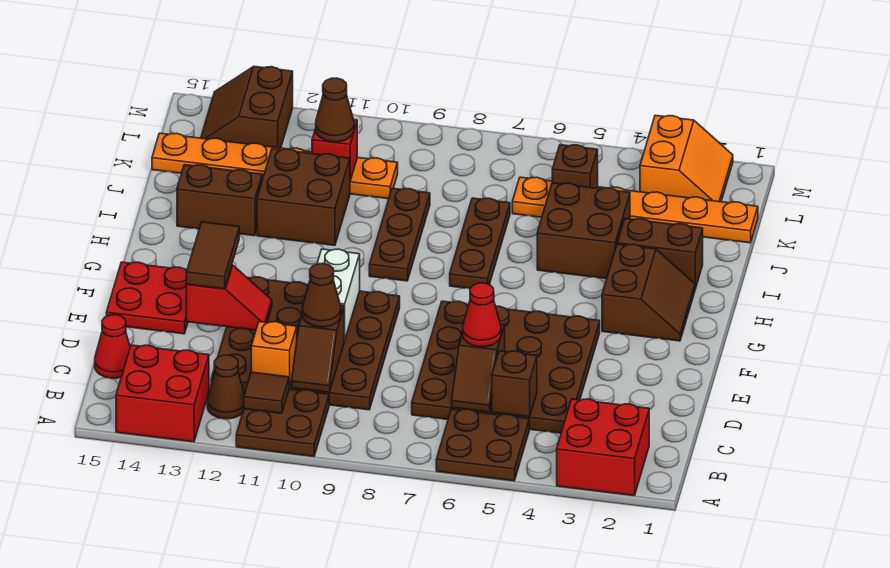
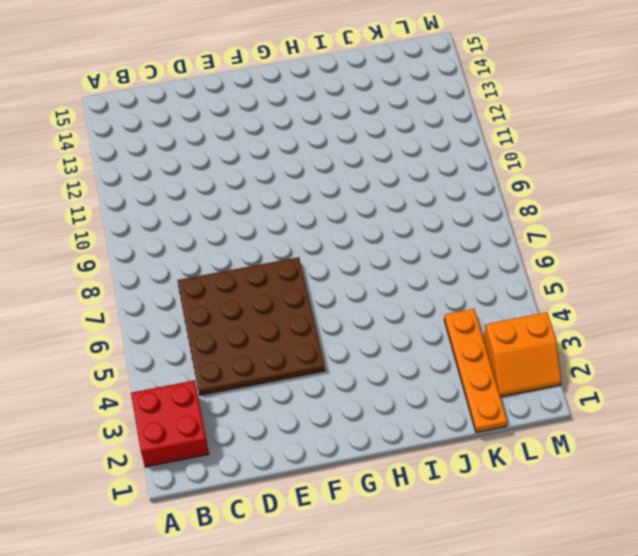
orange 1x4 plate [444,309,507,433] -> orange 1x6 plate [512,177,758,243]
none -> brown 2x2 plate [436,409,529,481]
none -> brown 2x2 plate [236,389,329,456]
none -> red 2x2 brick [116,345,209,442]
none -> brown 1x1 cone [207,355,244,419]

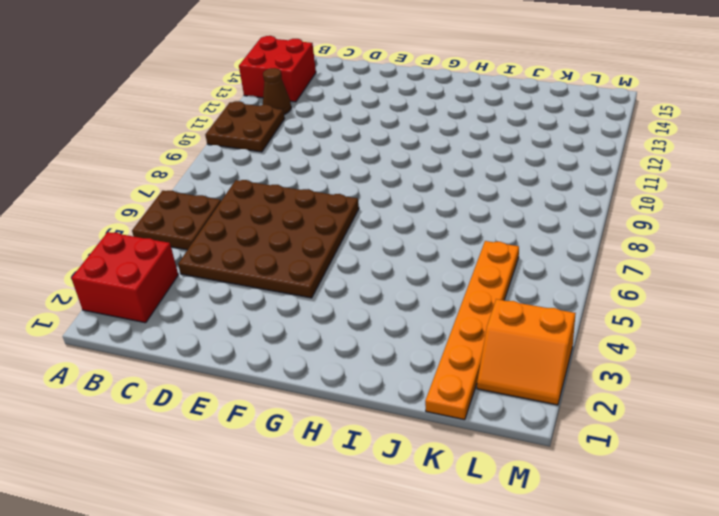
none -> brown 4x4 plate [211,277,400,410]
none -> red 1x1 cone [95,315,130,378]
none -> red 2x2 plate [106,262,188,334]
none -> brown 2x2 slope [602,244,695,341]

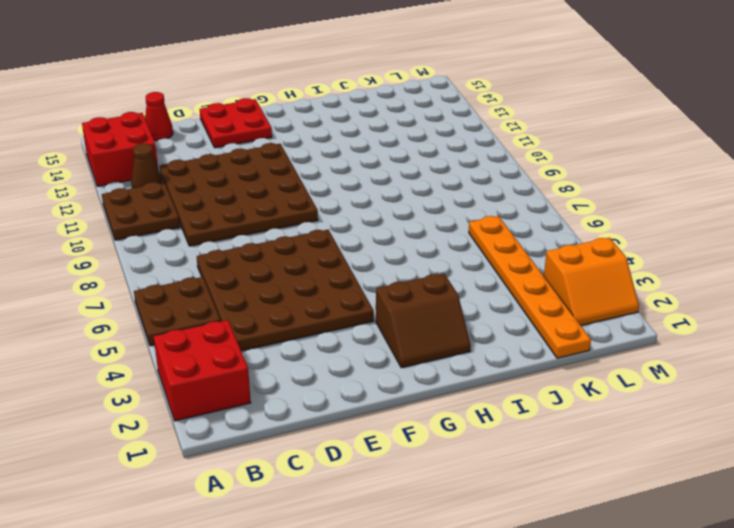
none -> brown 1x3 plate [450,198,510,289]
none -> brown 1x3 plate [369,188,430,281]
none -> brown 1x2 brick [617,219,703,289]
none -> brown 2x2 brick [537,183,630,279]

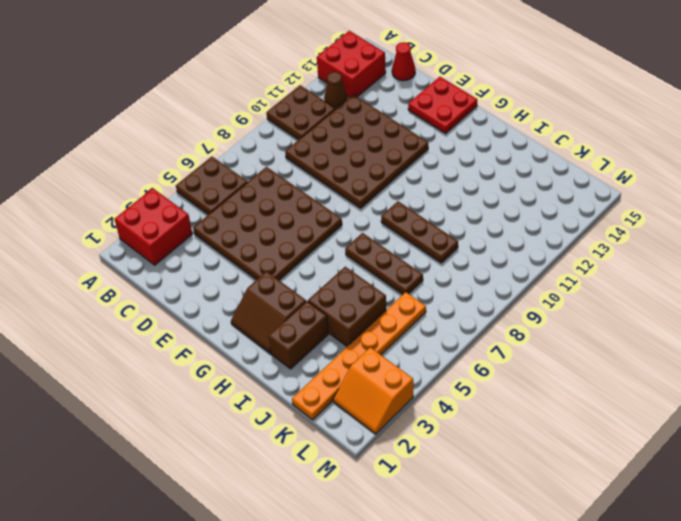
none -> brown 2x2 brick [257,149,350,245]
none -> brown 1x2 brick [177,165,262,236]
none -> orange 1x6 plate [152,133,398,199]
none -> brown 2x2 slope [201,66,293,148]

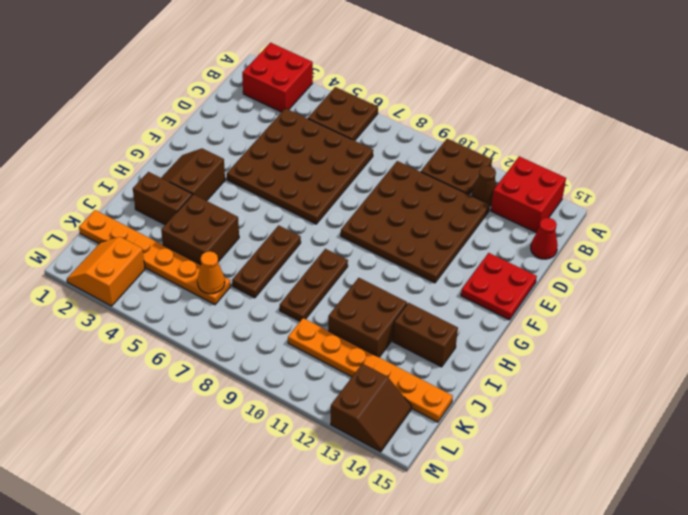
orange 1x1 cone [197,251,225,294] -> none
none -> brown 1x1 tile [244,372,289,413]
none -> brown 1x1 brick [492,351,537,417]
none -> brown 1x2 slope [452,324,505,412]
none -> brown 1x2 slope [291,305,344,392]

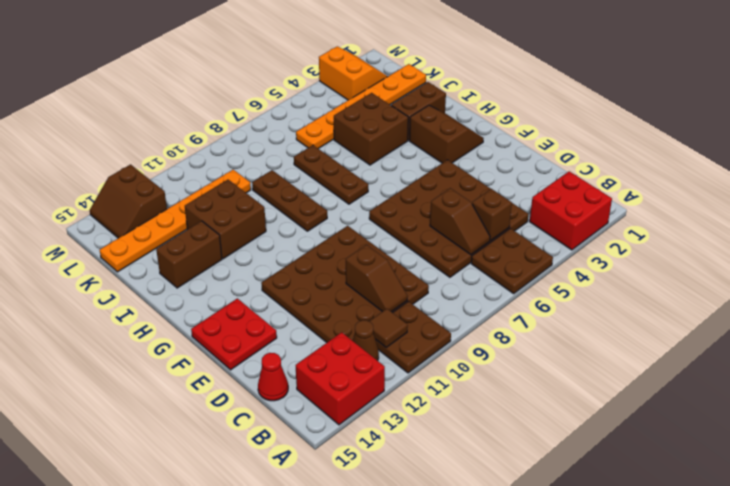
none -> orange 1x1 brick [251,322,297,387]
none -> white 1x2 brick [317,249,360,341]
none -> red 1x2 slope [186,265,272,330]
none -> brown 1x1 brick [552,145,598,188]

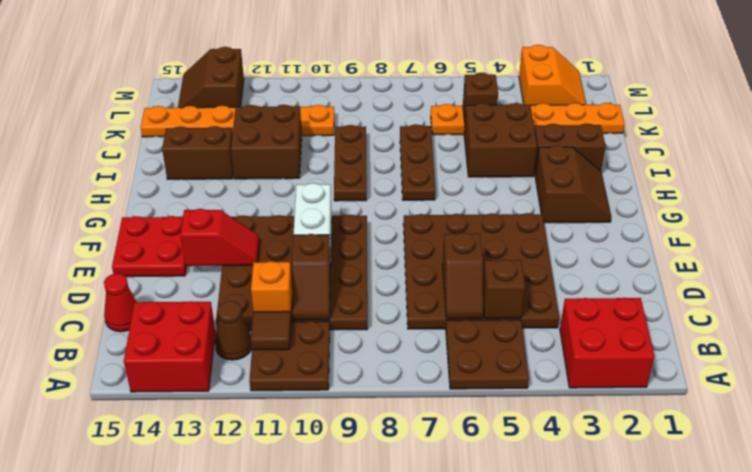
none -> red 1x1 brick [312,120,357,180]
none -> red 1x1 cone [463,283,501,347]
none -> brown 1x1 cone [302,263,341,327]
none -> brown 1x2 tile [186,222,239,289]

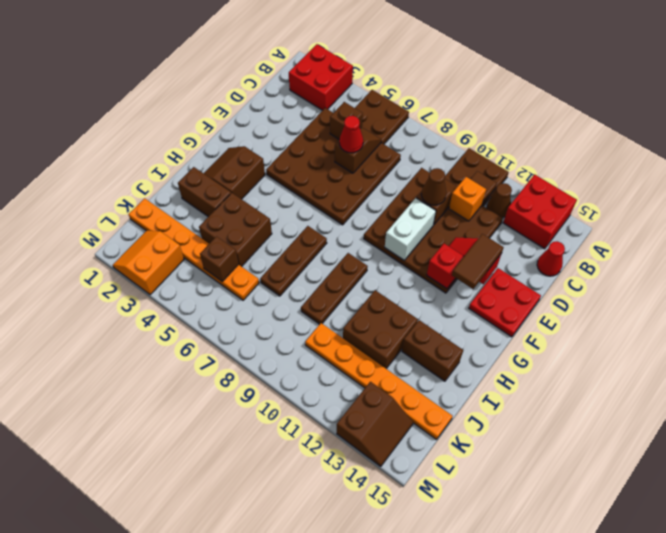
red 1x1 brick [427,244,464,289] -> red 1x1 brick moved to [312,120,357,180]
none -> brown 1x1 cone [316,78,354,142]

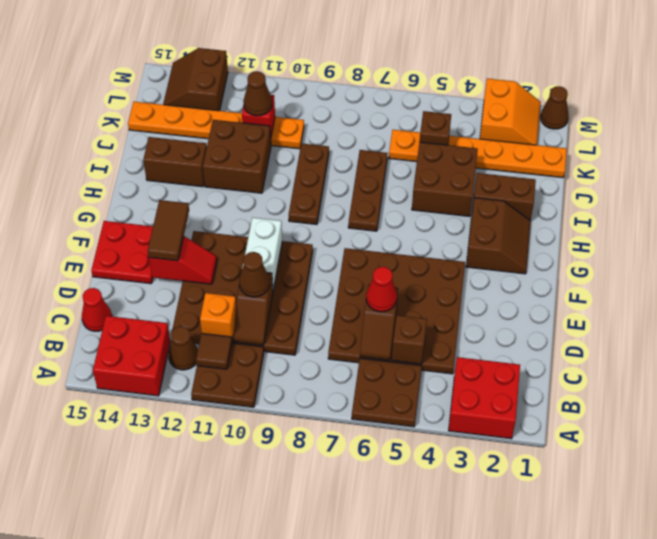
brown 1x1 cone [540,86,569,129] -> none

